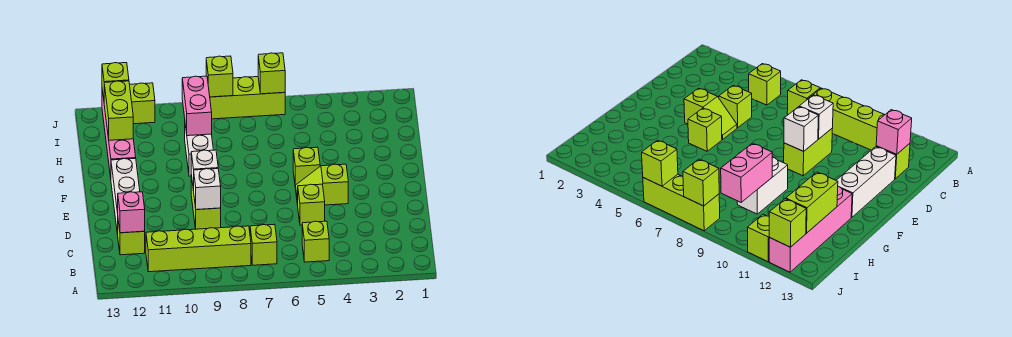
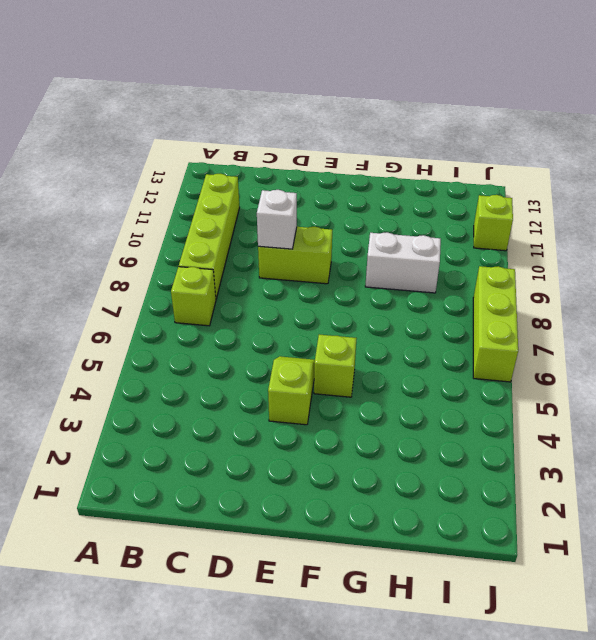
none -> lime 1x1 brick [302,221,329,262]
none -> lime 1x1 brick [118,221,145,255]
none -> lime 1x1 brick [298,184,325,225]

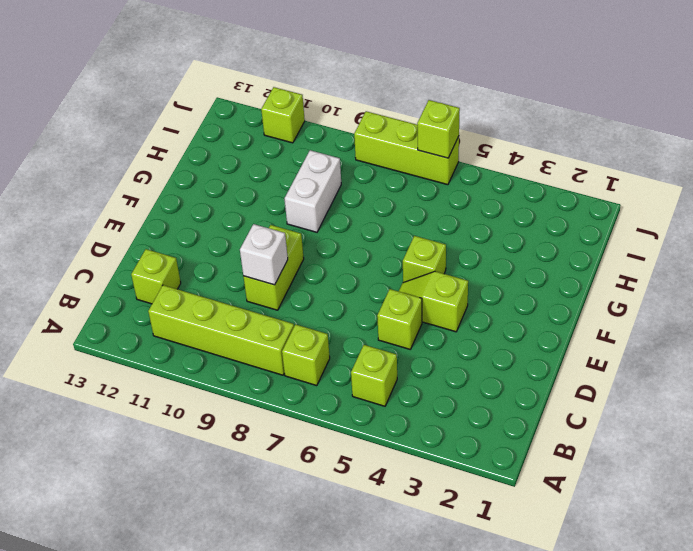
none -> white 1x3 brick [111,159,140,235]
none -> pink 1x4 brick [102,90,136,178]
none -> pink 1x1 brick [118,192,145,233]

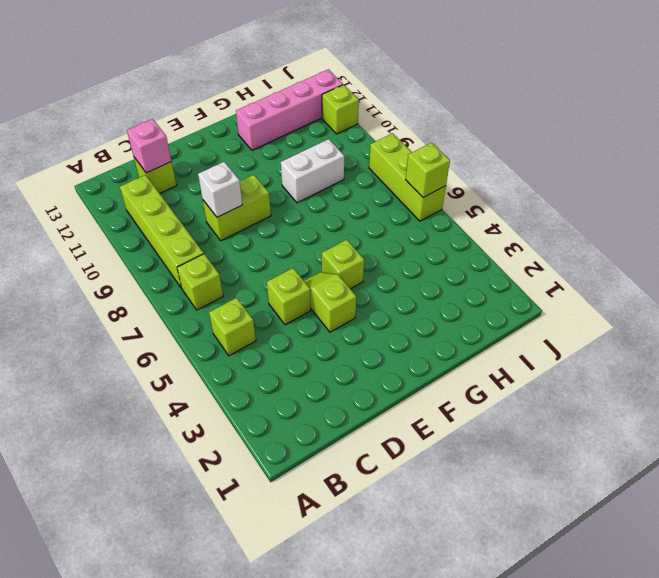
none -> white 1x3 brick [111,159,140,235]
none -> white 1x1 brick [191,150,218,191]
none -> pink 1x2 brick [182,76,212,136]

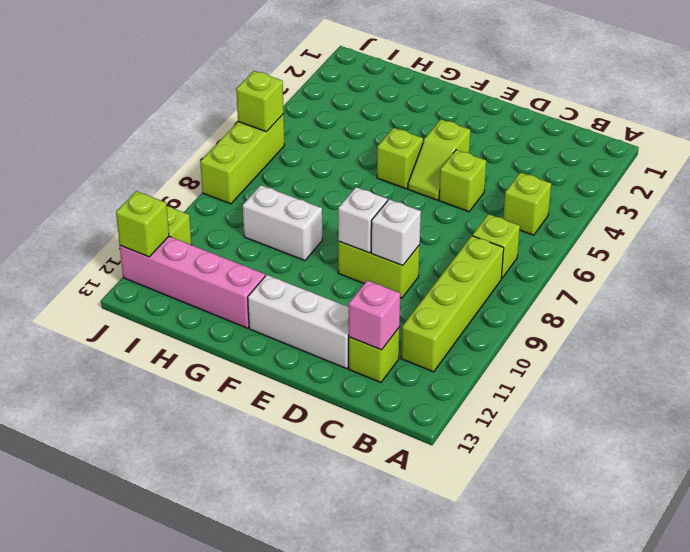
none -> pink 1x2 brick [182,76,212,136]
none -> lime 1x2 brick [104,81,133,140]
none -> lime 1x1 brick [206,56,233,97]

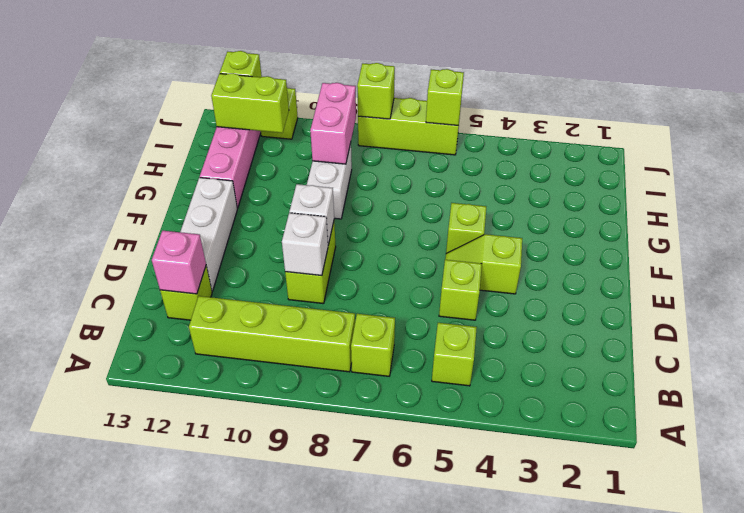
lime 1x2 brick [211,73,289,133] -> lime 1x2 brick turned to [104,81,133,140]

